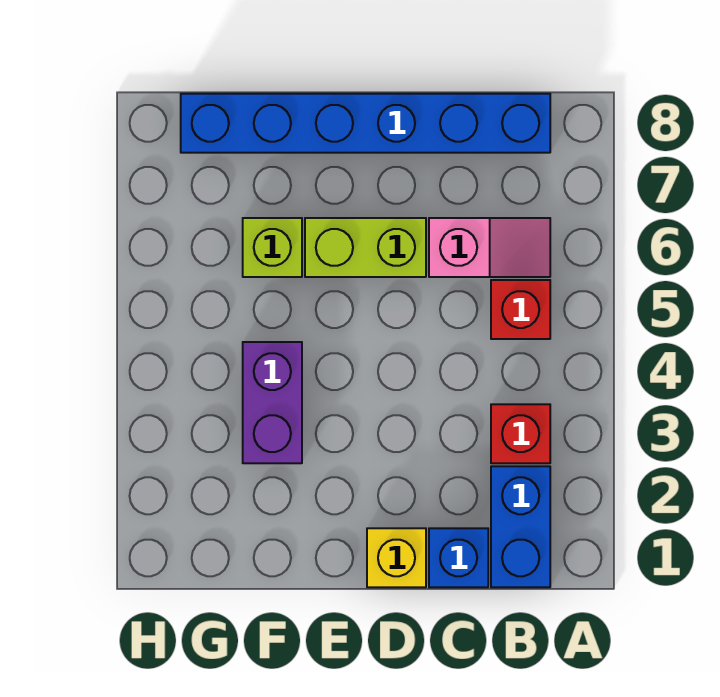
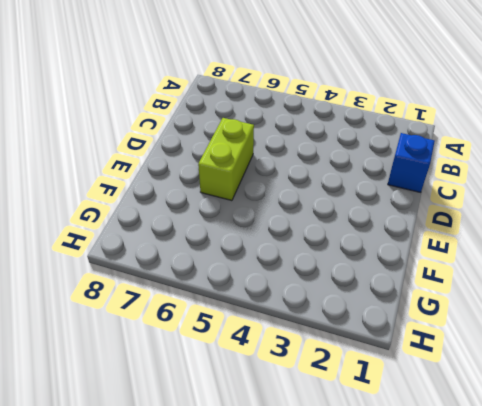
none -> blue 1x2 brick [491,466,550,587]
none -> red 1x1 brick [491,404,550,463]

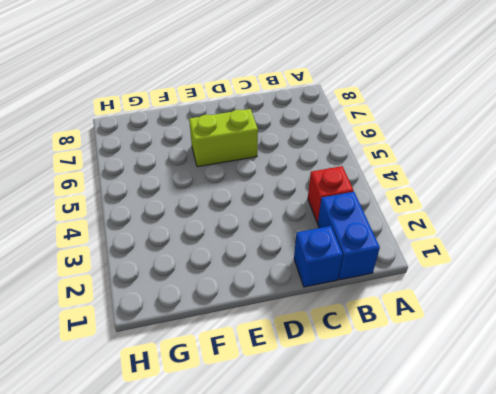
none -> red 1x1 brick [491,280,550,339]
none -> pink 1x2 slope [429,218,550,277]

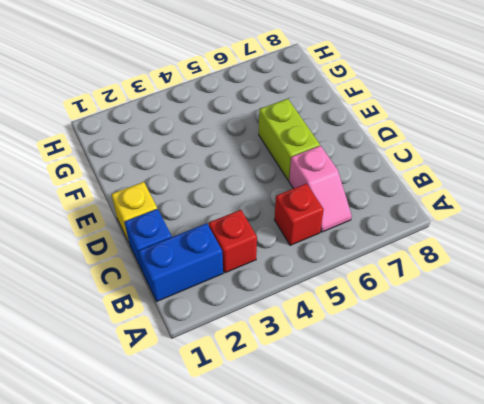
none -> blue 1x6 brick [181,94,550,153]
none -> purple 1x2 brick [243,342,302,463]

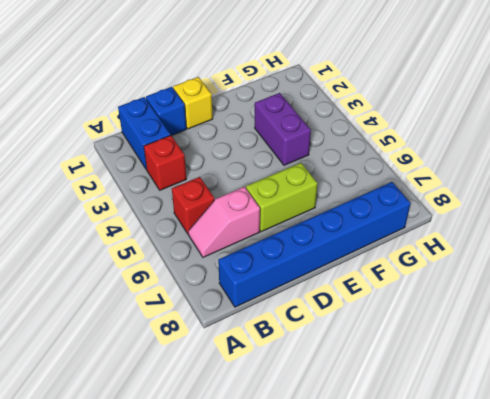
none -> lime 1x1 brick [243,218,302,277]

